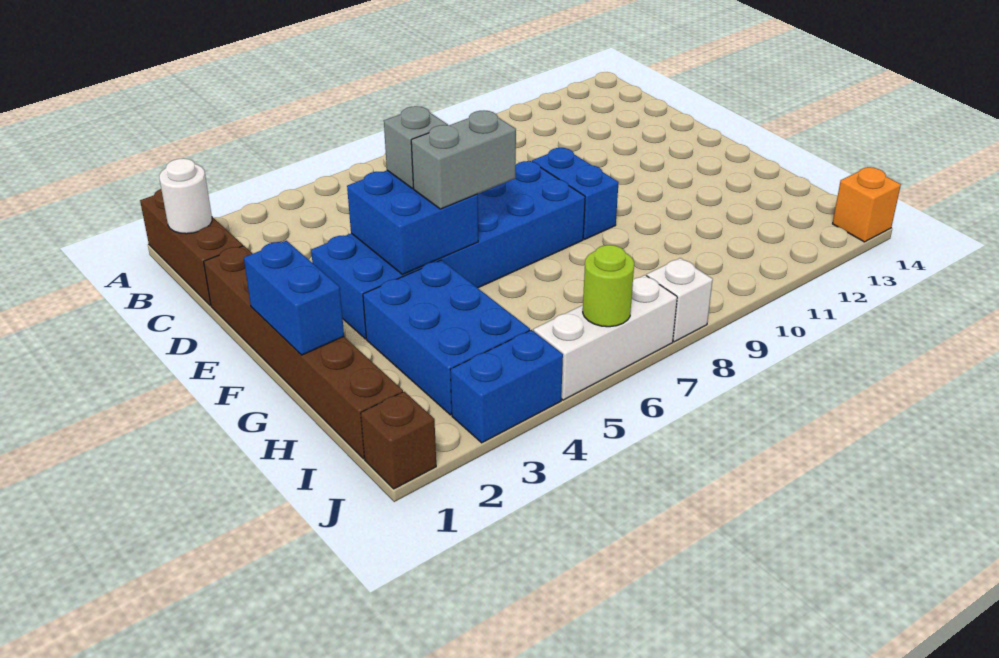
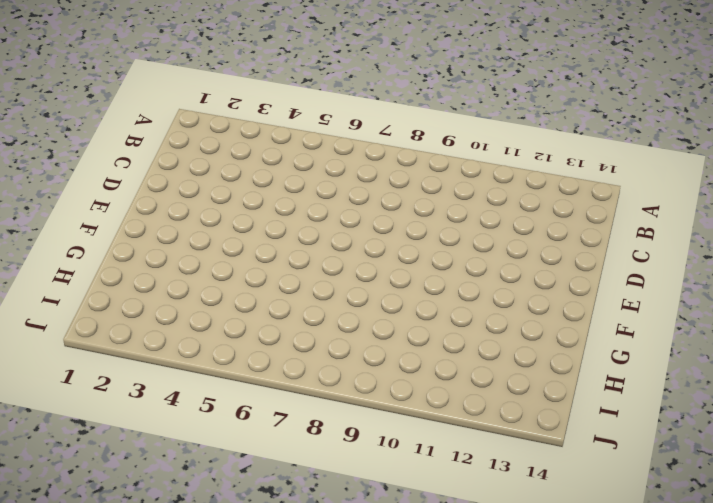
none -> brown 1x3 brick [140,189,243,306]
none -> brown 1x6 brick [204,246,403,459]
none -> blue 2x6 brick [311,161,585,339]

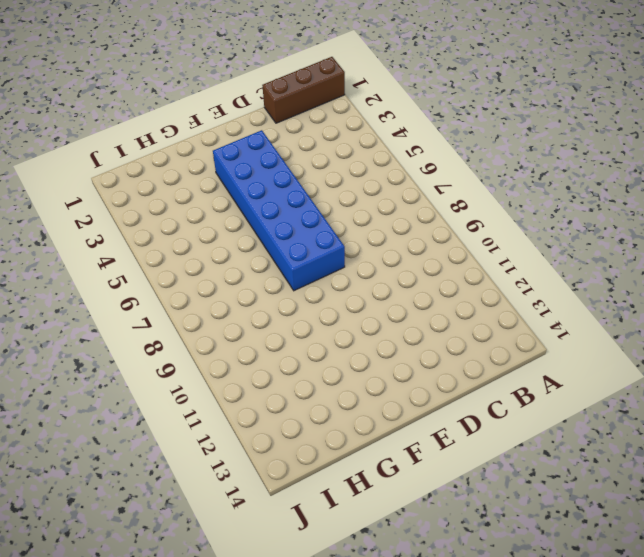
none -> brown 1x6 brick [204,246,403,459]
none -> blue 1x2 brick [532,148,619,239]
none -> blue 2x3 brick [363,260,530,415]

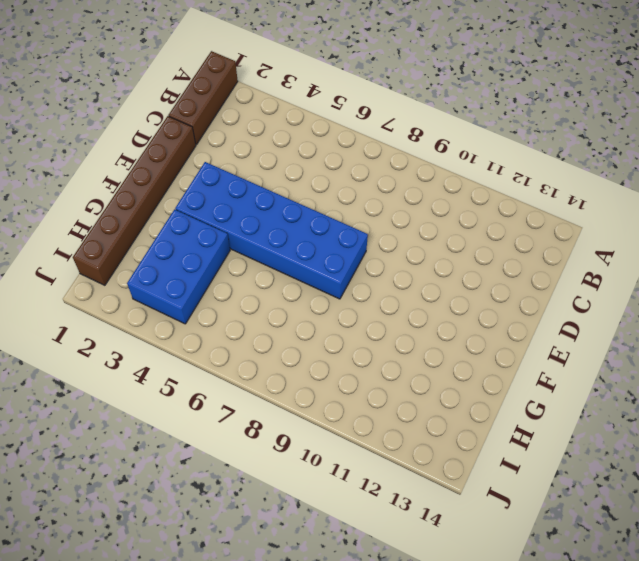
none -> blue 1x2 brick [532,148,619,239]
none -> brown 1x1 brick [361,392,436,489]
none -> blue 1x2 brick [450,330,563,443]

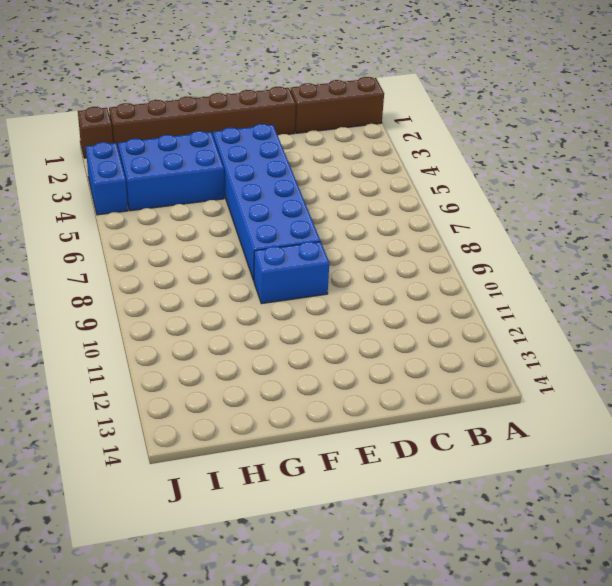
none -> white 1x3 brick [533,275,677,400]
none -> white 1x1 brick [647,258,713,342]
none -> orange 1x1 brick [833,167,901,242]

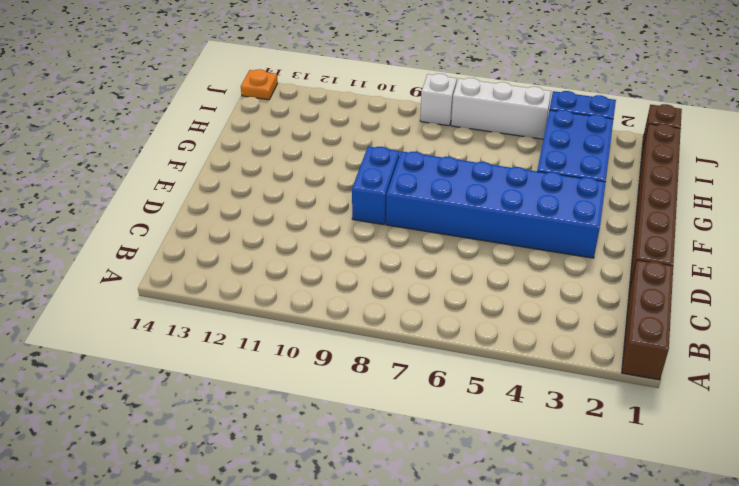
orange 1x1 plate [241,69,278,100] -> orange 1x1 brick [833,167,901,242]
none -> white 1x1 round brick [159,158,212,234]
none -> blue 2x2 brick [347,170,478,275]
none -> blue 1x2 brick [244,241,344,355]

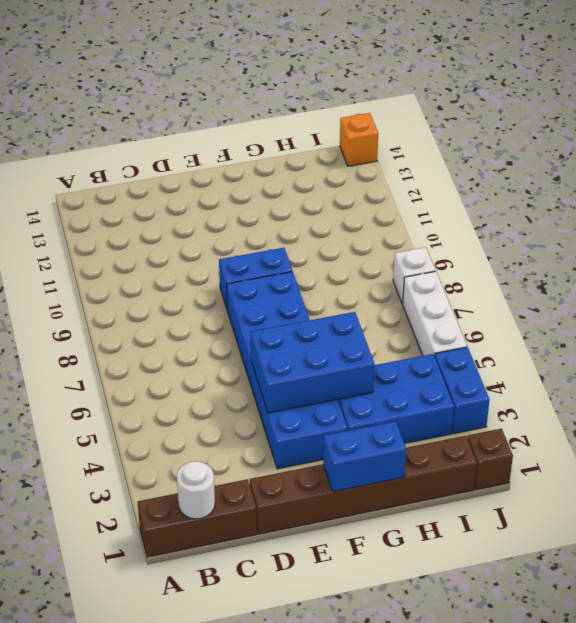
blue 2x3 brick [251,312,375,413] -> blue 2x2 brick [347,170,478,275]
none -> lime 1x1 round brick [583,245,634,327]
none -> grey 1x1 brick [384,106,448,188]
none -> grey 1x2 brick [411,111,516,209]

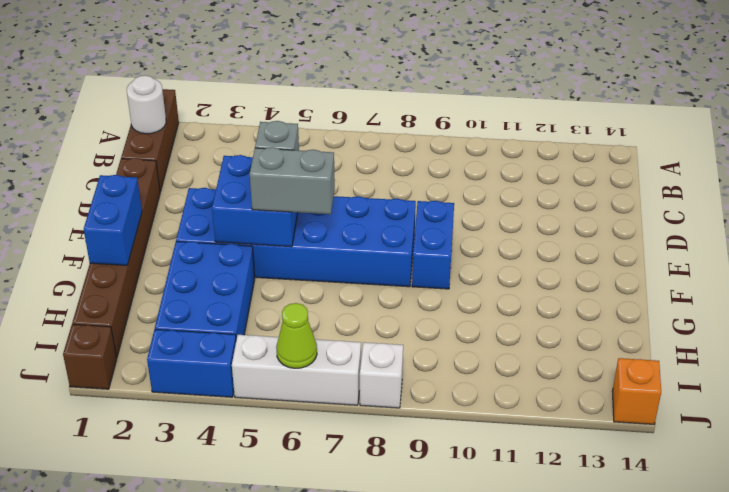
lime 1x1 cone [276,303,317,368] -> lime 1x1 round brick [583,245,634,327]

